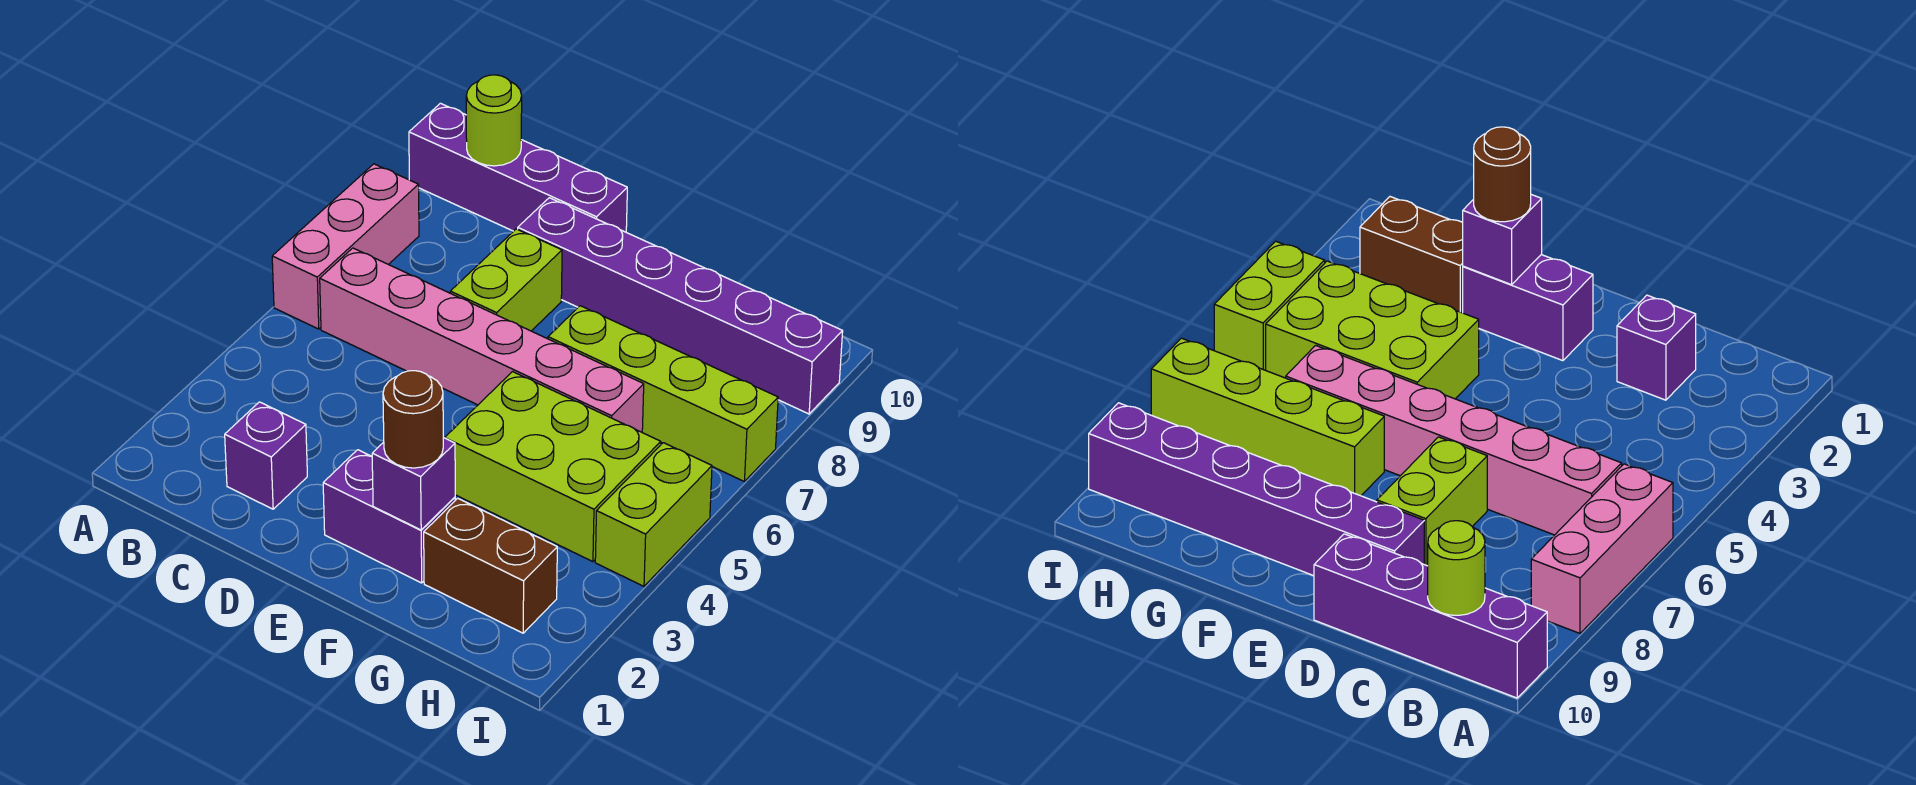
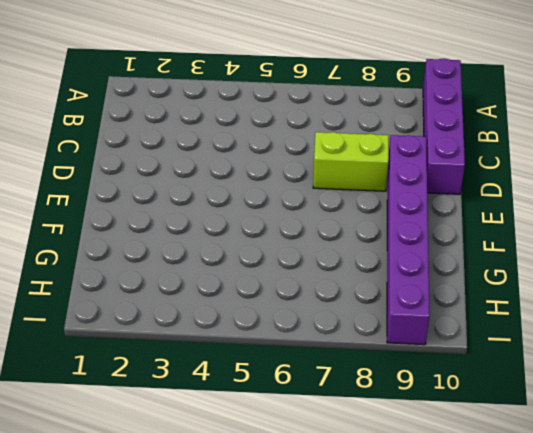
none -> pink 1x3 brick [272,164,419,329]
none -> pink 1x6 brick [320,248,644,432]
none -> purple 1x1 brick [225,402,307,509]

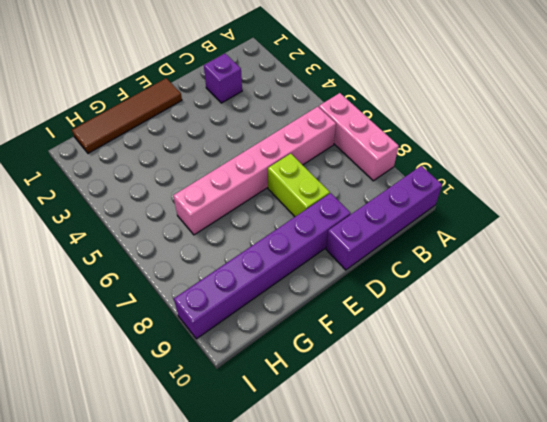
brown 1x4 tile [72,78,182,153] -> none
none -> purple 1x2 brick [323,450,455,583]
none -> lime 2x3 brick [445,372,661,562]
none -> lime 1x4 brick [548,306,778,481]

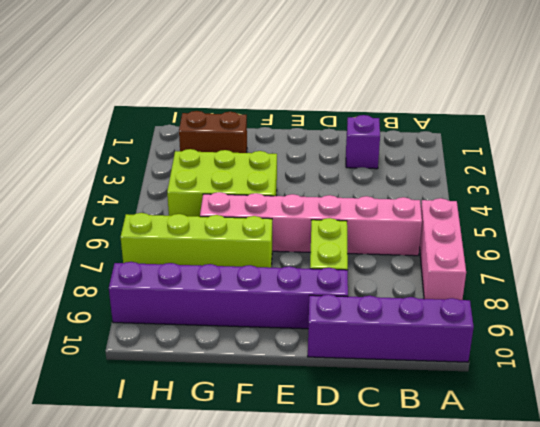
none -> purple 1x2 brick [323,450,455,583]
none -> lime 1x2 brick [595,443,712,586]
none -> lime 1x1 round brick [466,75,522,166]

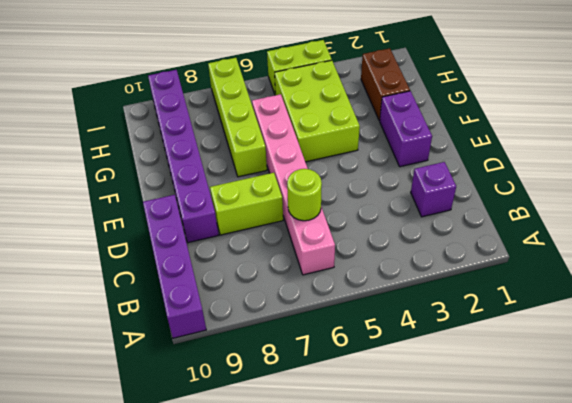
lime 1x1 round brick [287,169,322,221] -> lime 1x1 round brick moved to [466,75,522,166]
none -> pink 1x3 brick [272,164,419,329]
none -> purple 1x1 brick [372,438,455,530]
none -> brown 1x1 round brick [383,371,443,468]

